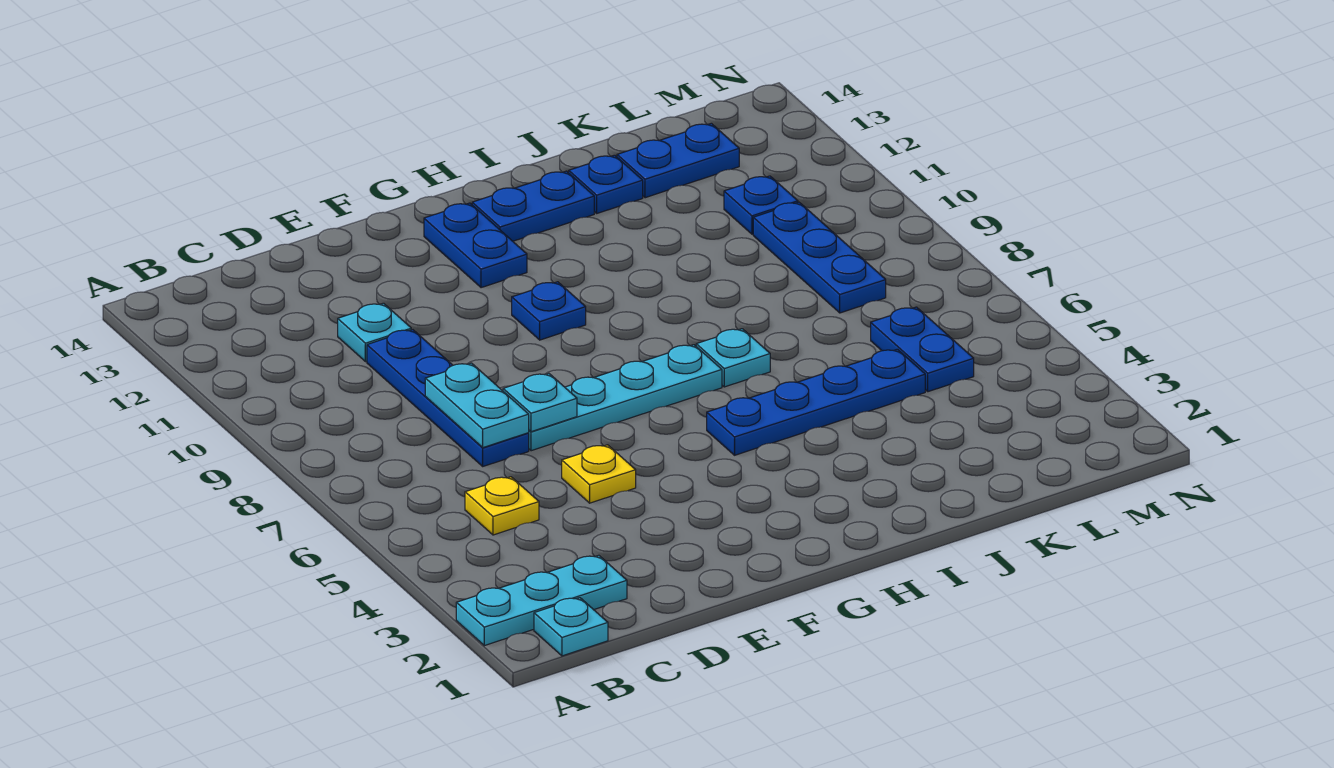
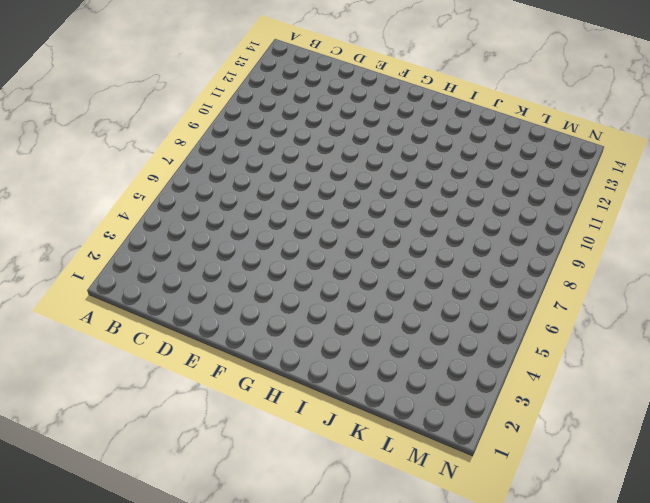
none -> cyan 1x3 plate [456,555,627,646]
none -> cyan 1x1 plate [534,598,608,656]
none -> yellow 1x1 plate [465,477,539,535]

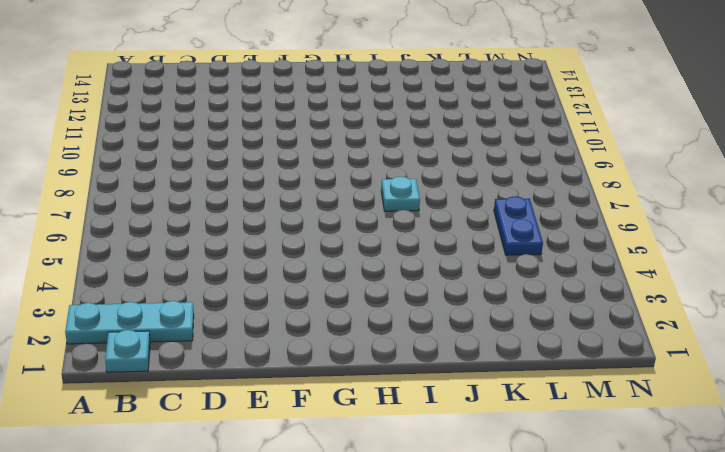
none -> yellow 1x1 plate [465,477,539,535]
none -> blue 1x4 plate [367,330,529,466]
none -> cyan 1x1 plate [338,303,411,362]

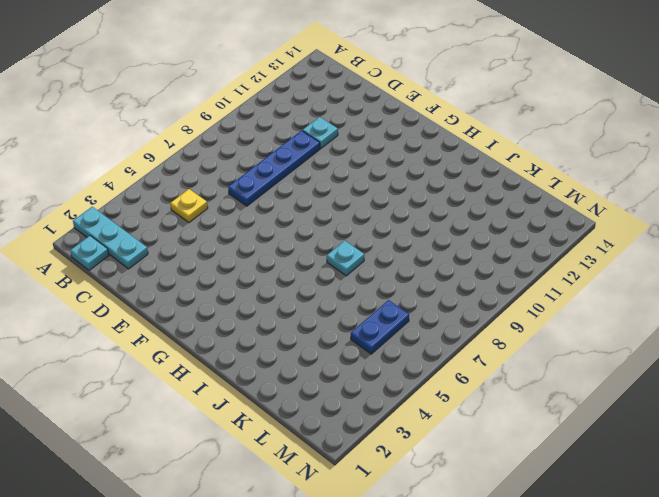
none -> yellow 1x1 plate [562,445,636,503]
none -> cyan 1x4 plate [529,345,722,451]
none -> blue 1x1 plate [512,282,586,340]

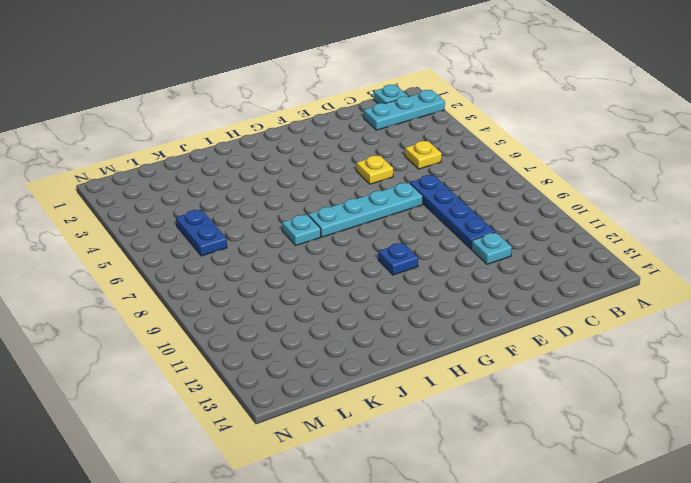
none -> blue 1x2 plate [424,203,527,288]
none -> blue 1x4 plate [707,349,925,455]
none -> blue 1x2 plate [472,171,594,241]

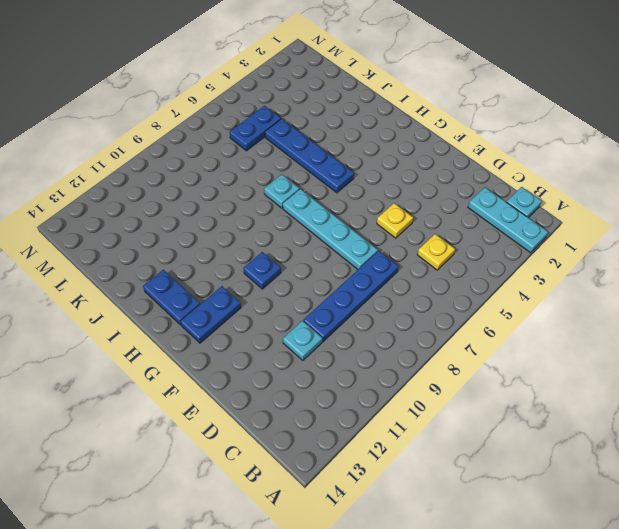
none -> blue 1x1 plate [569,155,643,213]
none -> blue 1x2 plate [617,123,739,198]
none -> blue 1x3 plate [753,202,886,313]

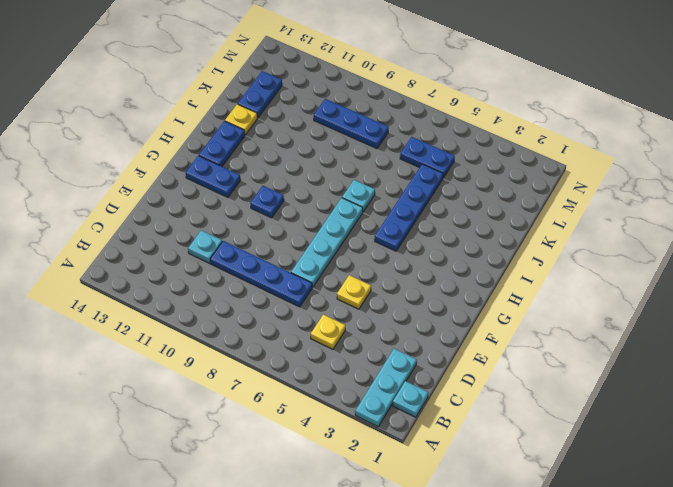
yellow 1x1 plate [225,104,257,135] -> blue 1x1 plate [569,155,643,213]
none -> blue 1x1 plate [724,176,798,234]
none -> cyan 1x2 plate [425,363,529,447]
none -> cyan 1x1 plate [503,373,577,432]

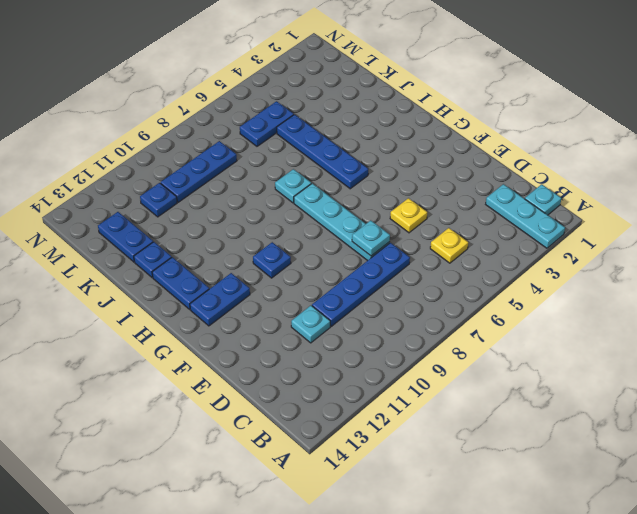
none -> cyan 1x2 plate [425,363,529,447]

